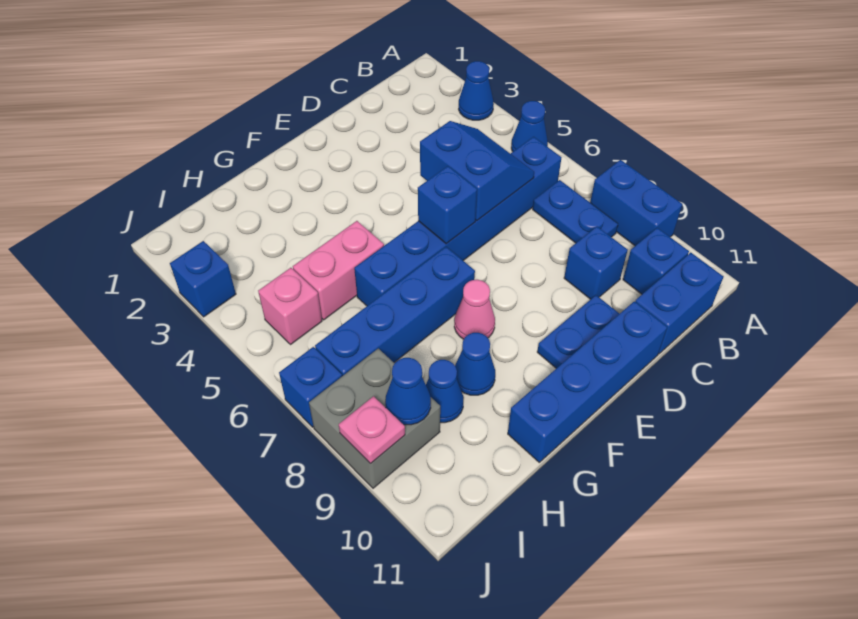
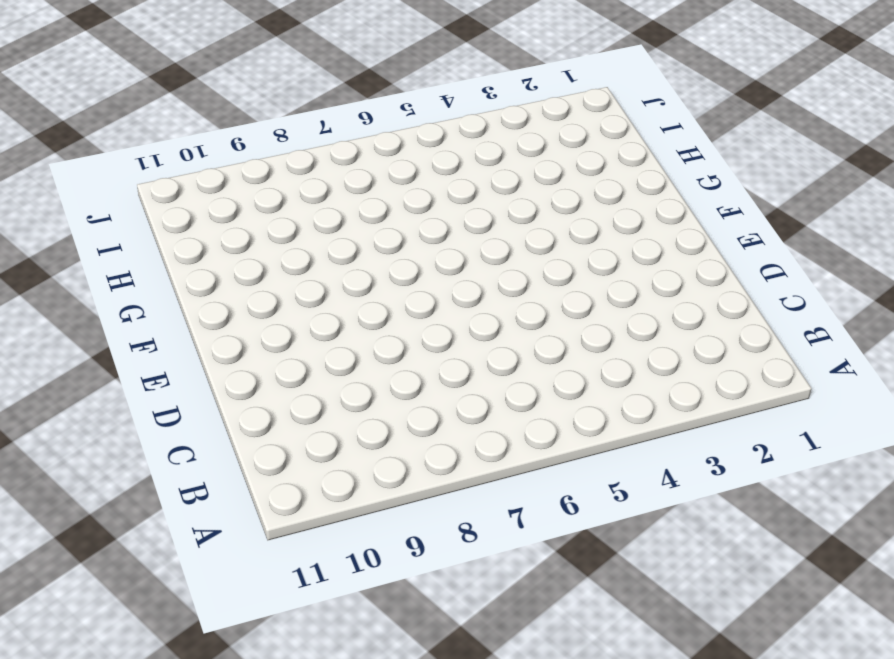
none -> blue 1x1 cone [459,61,494,120]
none -> blue 1x1 cone [511,101,548,152]
none -> blue 1x2 brick [590,160,682,246]

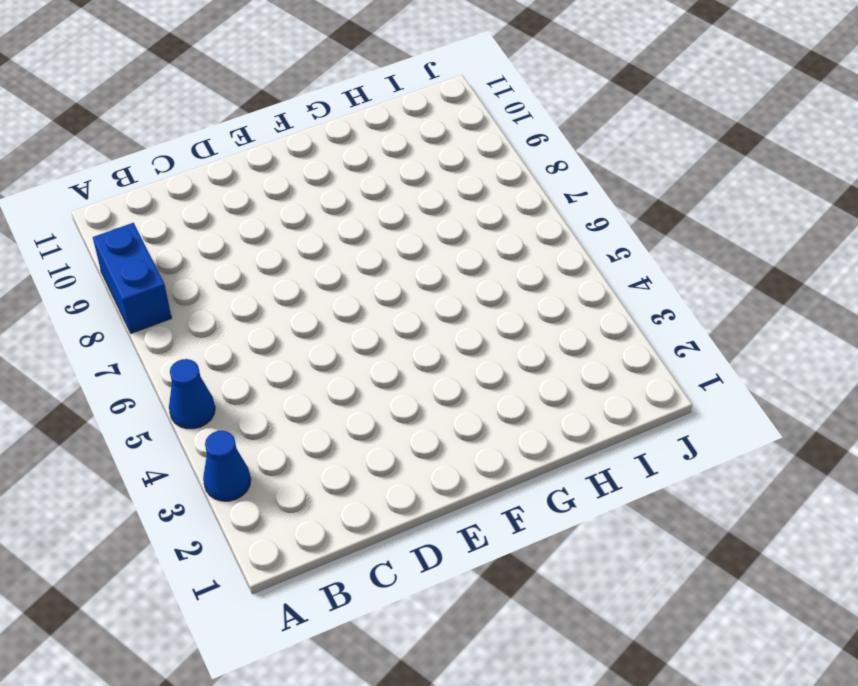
none -> blue 1x6 brick [354,137,561,306]
none -> blue 1x2 plate [533,180,618,243]
none -> blue 1x1 brick [623,228,689,294]

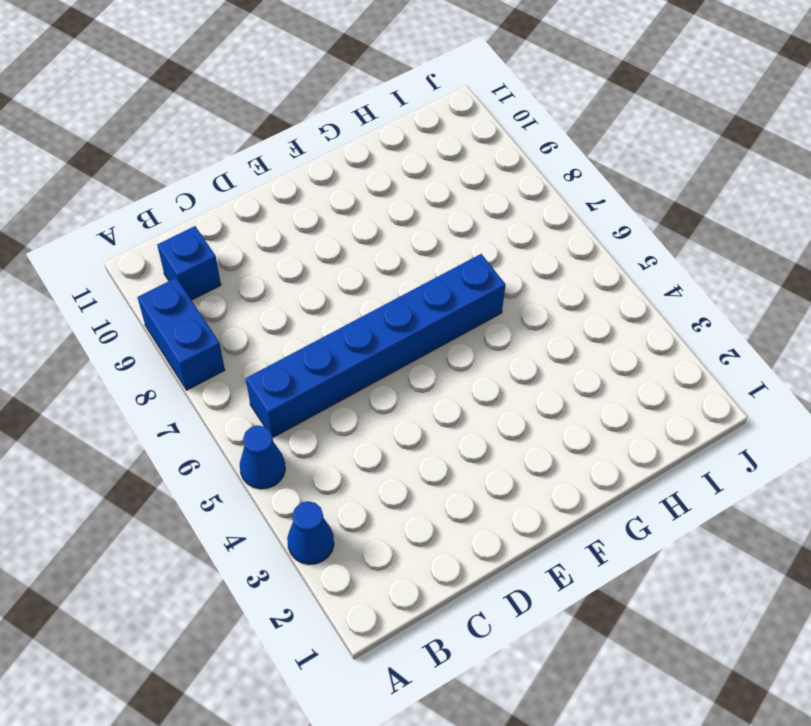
none -> blue 1x2 plate [533,180,618,243]
none -> blue 1x2 brick [635,253,724,354]
none -> blue 1x1 brick [564,227,628,299]

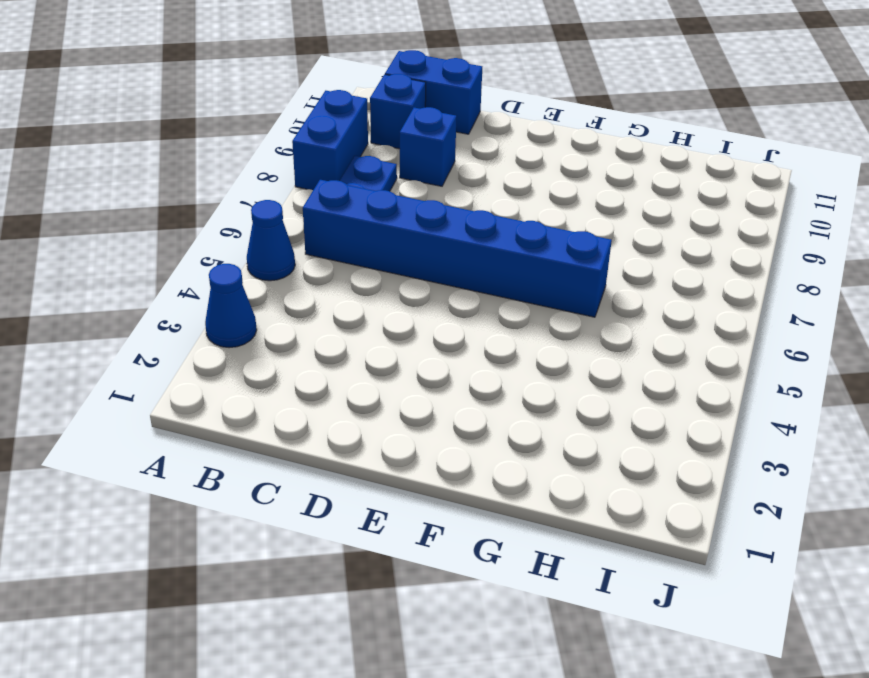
none -> blue 1x2 plate [537,295,620,368]
none -> blue 1x4 brick [508,301,667,462]
none -> blue 1x4 brick [315,247,475,376]

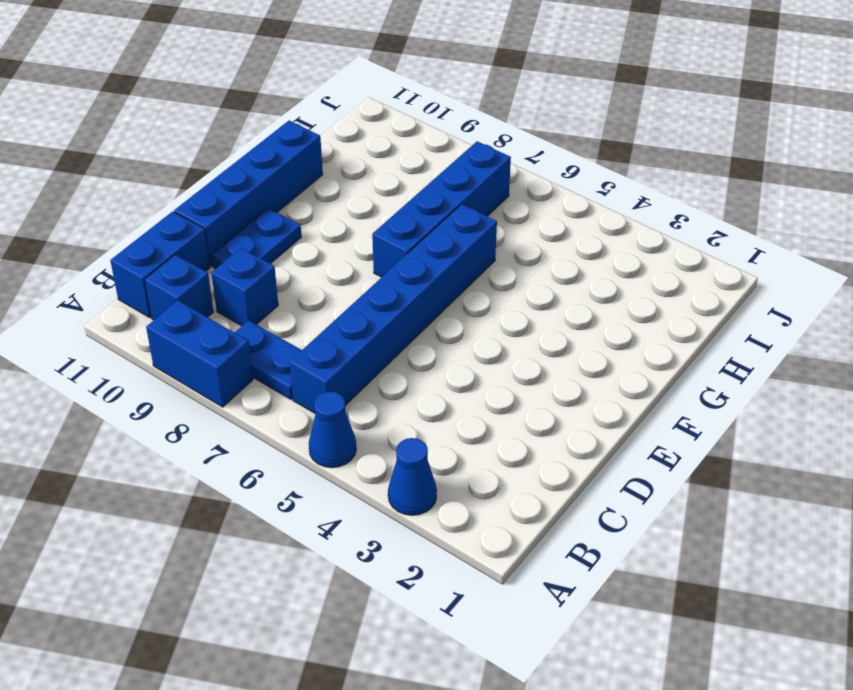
none -> pink 1x1 cone [454,280,495,339]
none -> pink 1x2 brick [293,221,384,320]
none -> blue 1x1 cone [455,333,495,395]

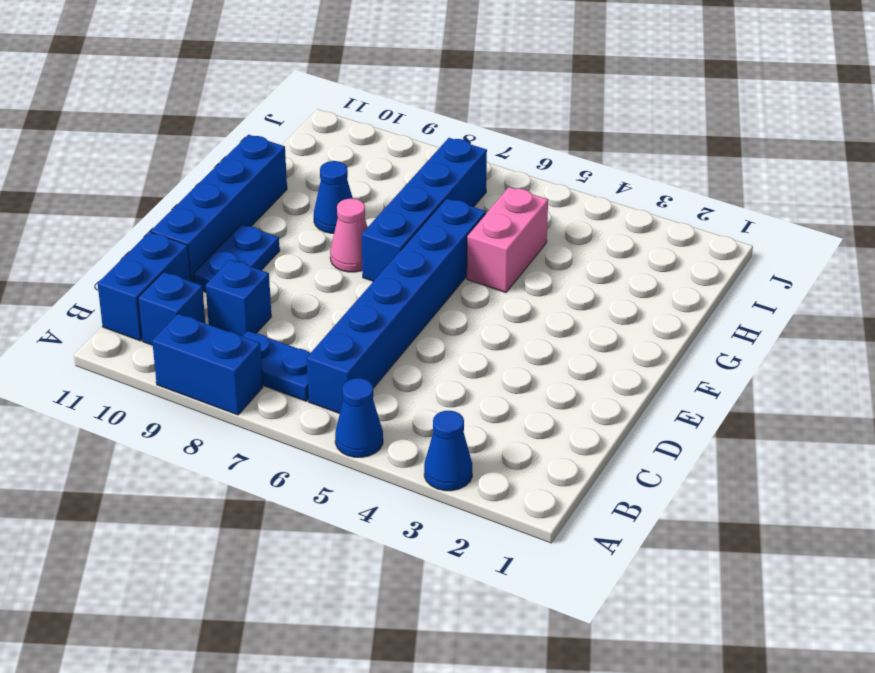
none -> blue 1x1 cone [426,360,464,423]
none -> pink 1x1 brick [258,268,322,345]
none -> grey 2x2 brick [309,349,440,488]

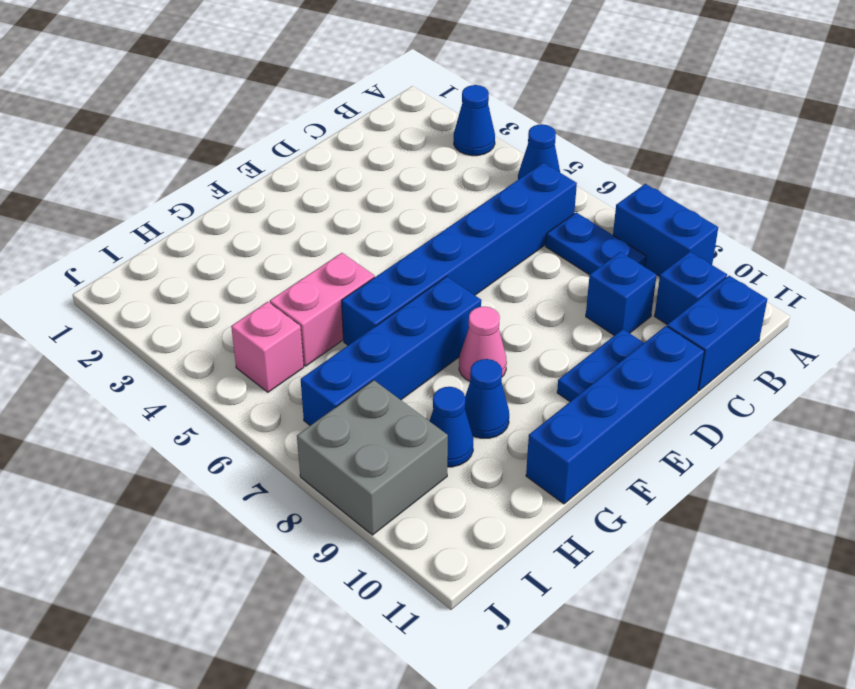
none -> blue 1x1 brick [170,241,236,317]
none -> blue 1x1 brick [279,347,342,427]
none -> blue 2x2 slope [420,121,534,220]

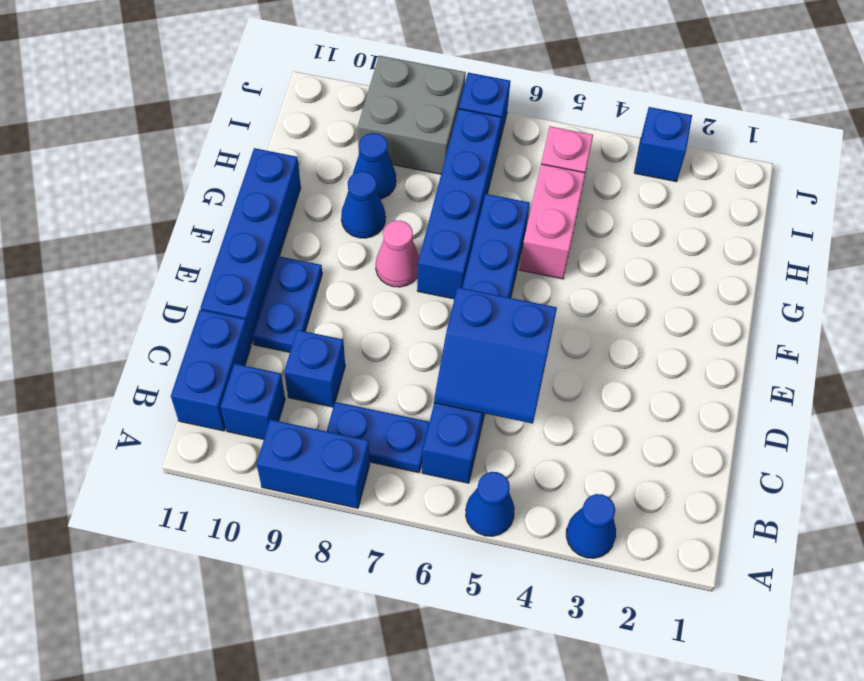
none -> blue 1x1 brick [418,166,477,244]
none -> blue 1x1 cone [385,358,431,425]
none -> pink 1x1 plate [339,396,405,464]

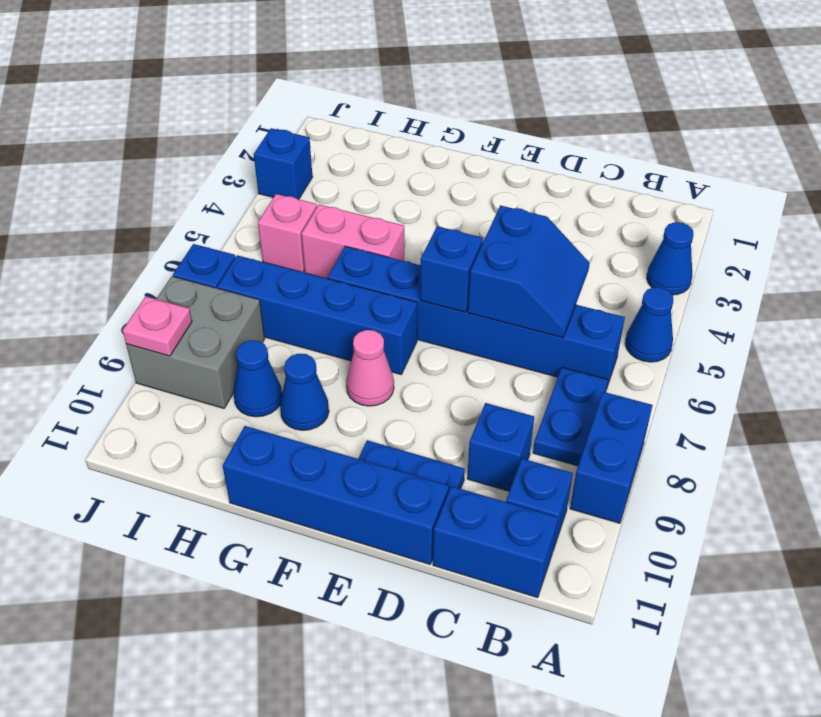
none -> blue 1x1 cone [385,358,431,425]

